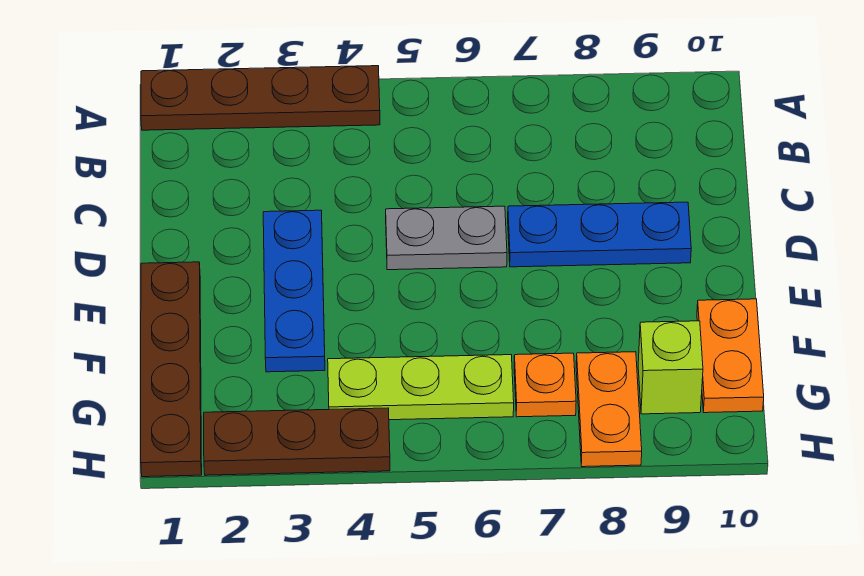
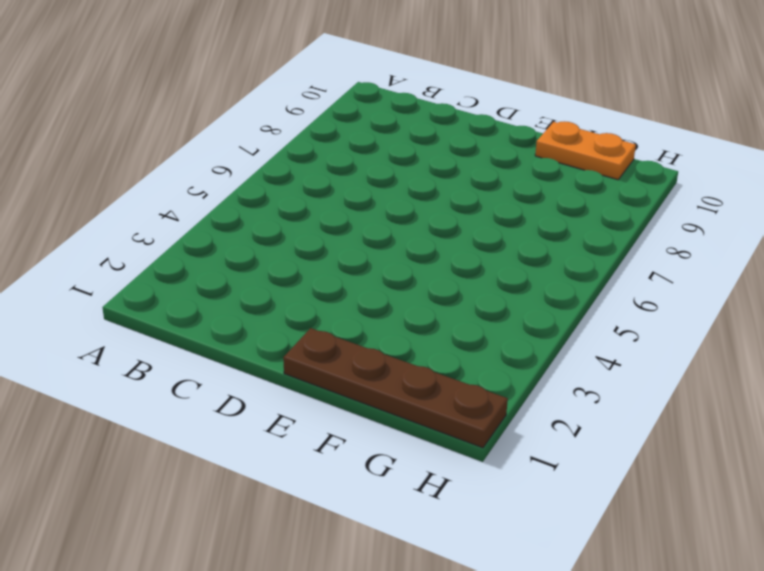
none -> brown 1x4 plate [141,66,380,130]
none -> blue 1x3 plate [263,210,325,372]

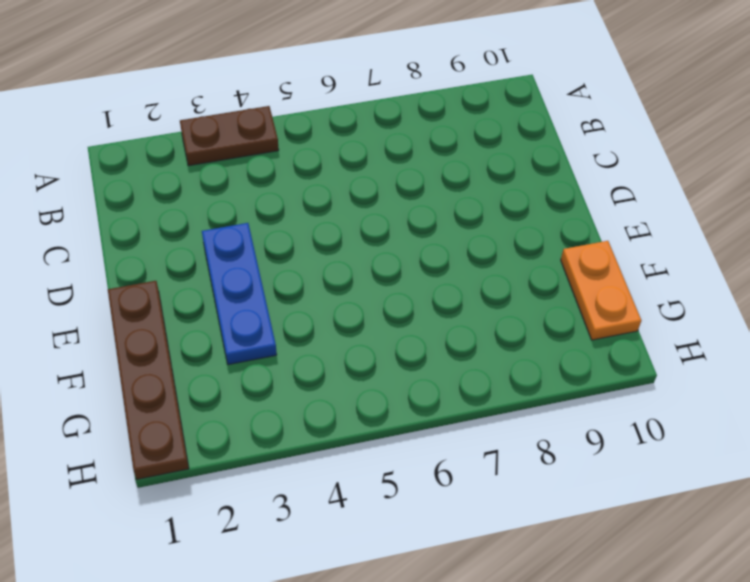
brown 1x2 plate [180,106,279,166] -> brown 1x4 plate [141,66,380,130]
none -> grey 1x2 plate [386,206,507,270]
none -> blue 1x3 plate [508,202,691,267]

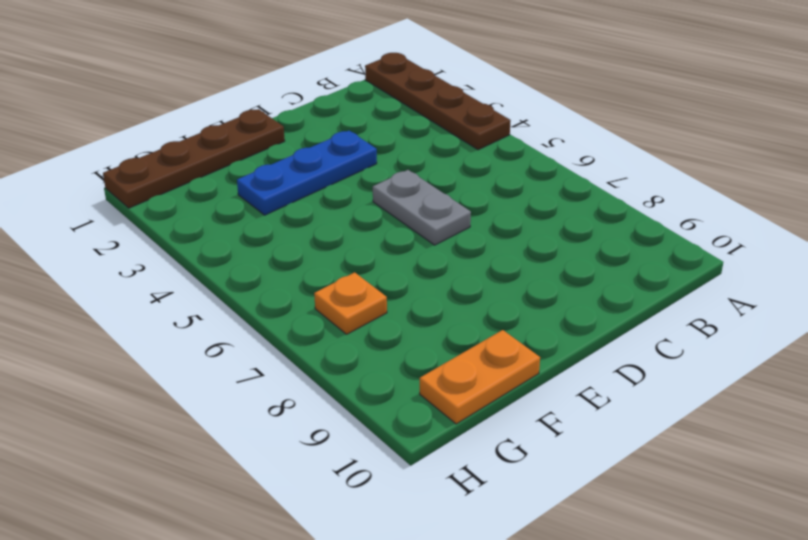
none -> blue 1x3 plate [508,202,691,267]
none -> lime 1x3 plate [328,355,514,420]

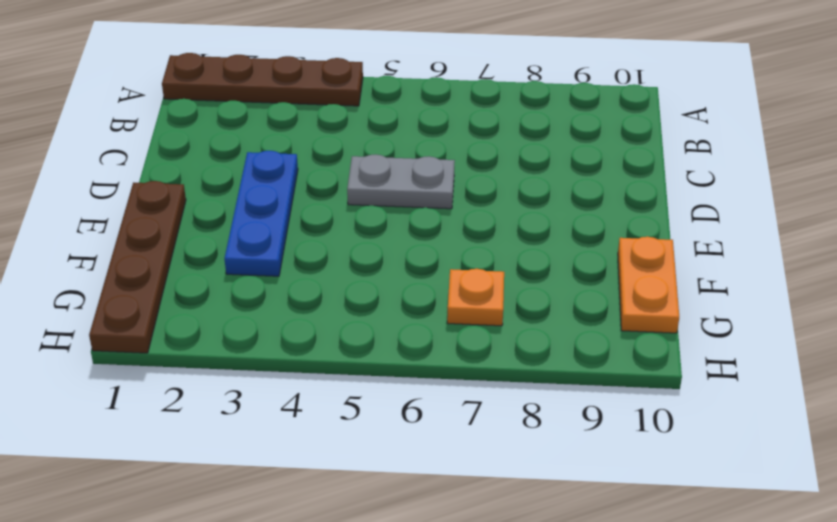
none -> blue 1x3 plate [508,202,691,267]
none -> lime 1x3 plate [328,355,514,420]

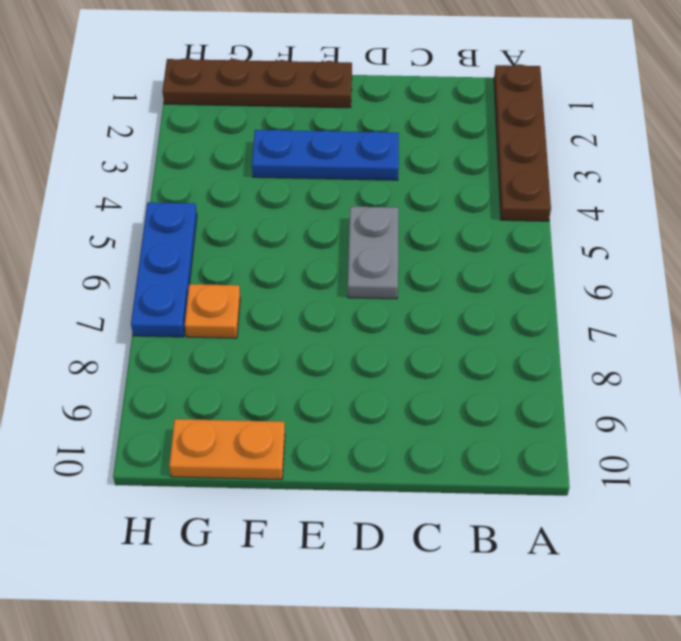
blue 1x3 plate [131,202,197,337] -> blue 1x3 plate moved to [508,202,691,267]
none -> lime 1x3 plate [328,355,514,420]
none -> orange 1x2 plate [576,352,642,467]

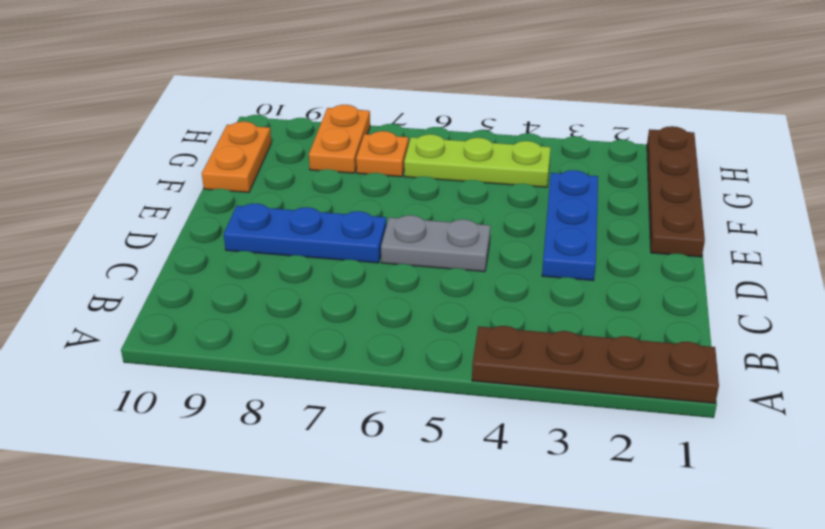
none -> lime 1x1 brick [638,321,703,414]
none -> brown 1x3 plate [204,408,390,475]

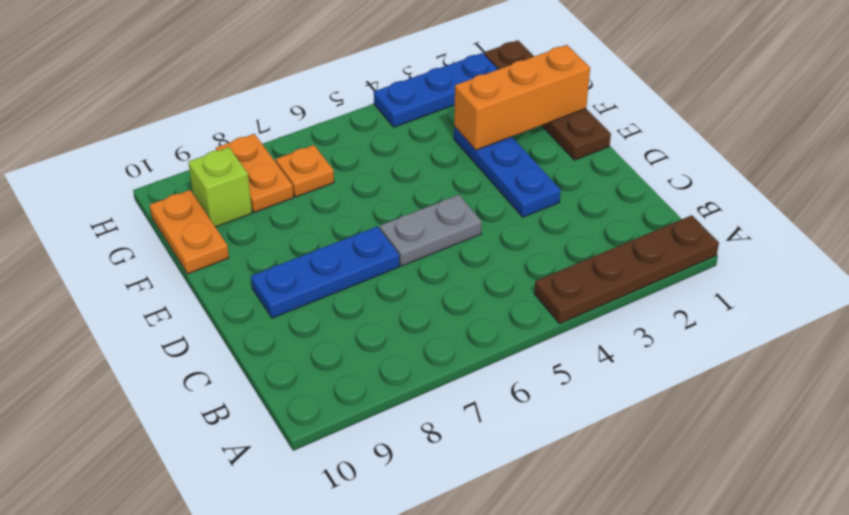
orange 1x3 brick [454,45,590,150] -> none
blue 1x3 plate [374,53,498,127] -> brown 1x3 plate [204,408,390,475]
none -> lime 1x3 plate [328,355,514,420]

